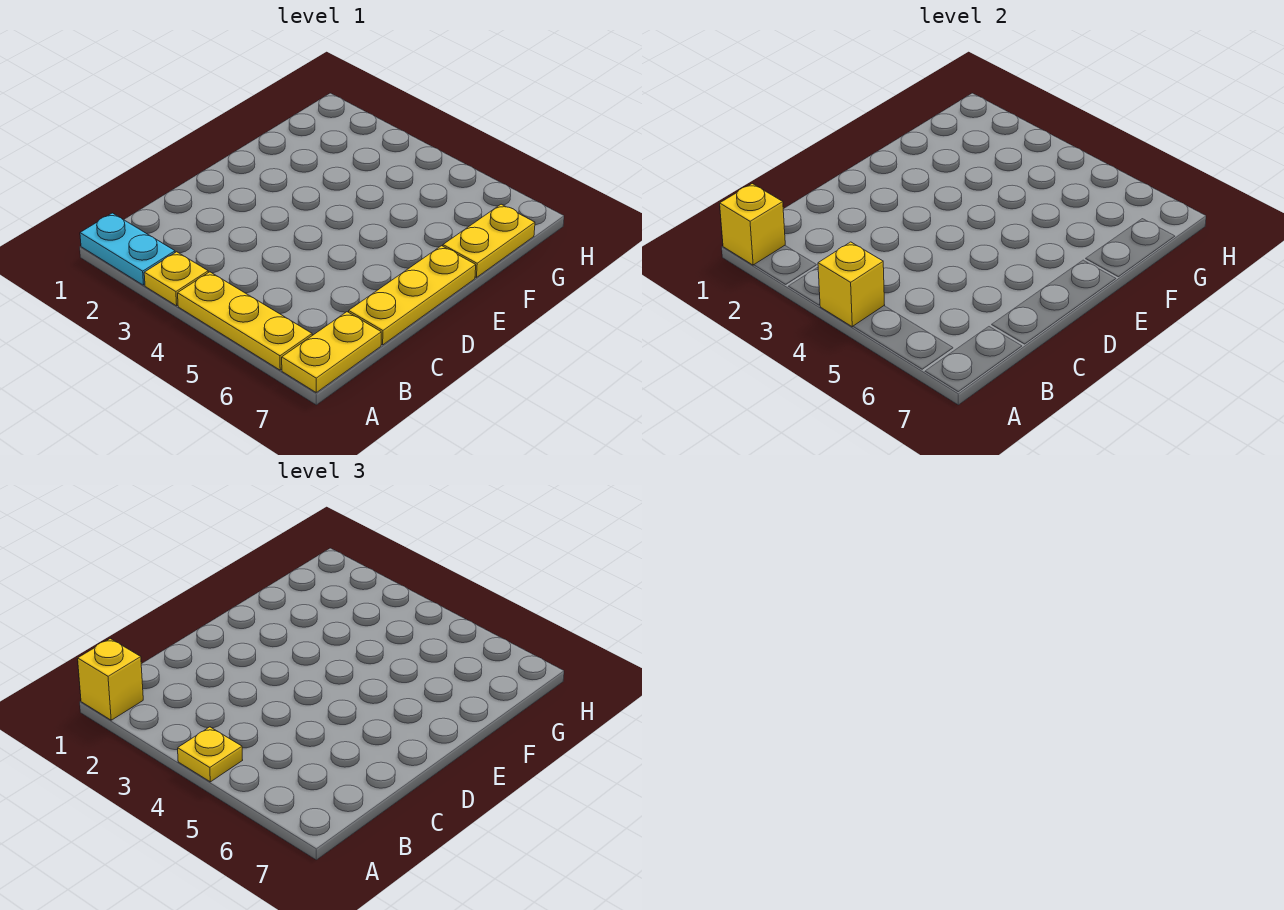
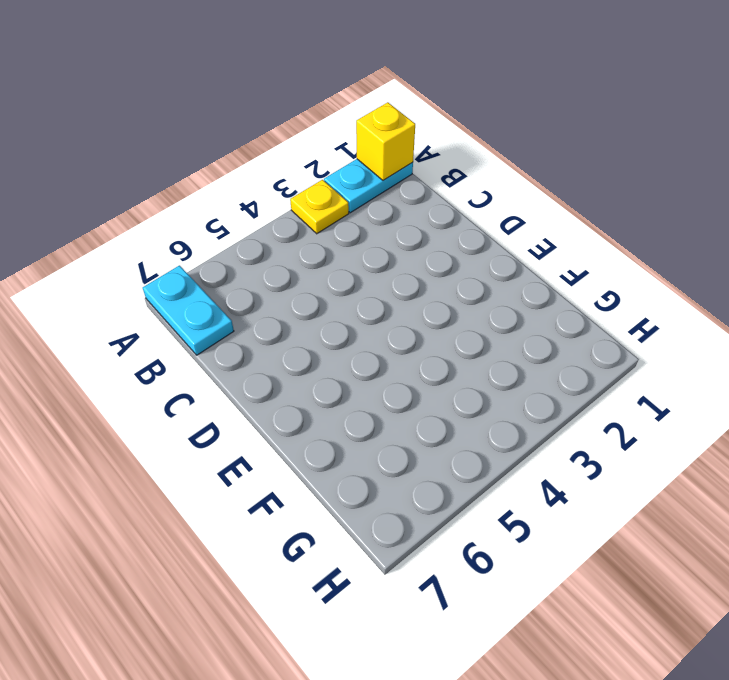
cyan 1x2 plate [143,266,234,355] -> yellow 1x2 plate [282,312,381,392]
none -> yellow 1x3 plate [178,272,312,370]
none -> yellow 1x3 plate [349,246,476,345]

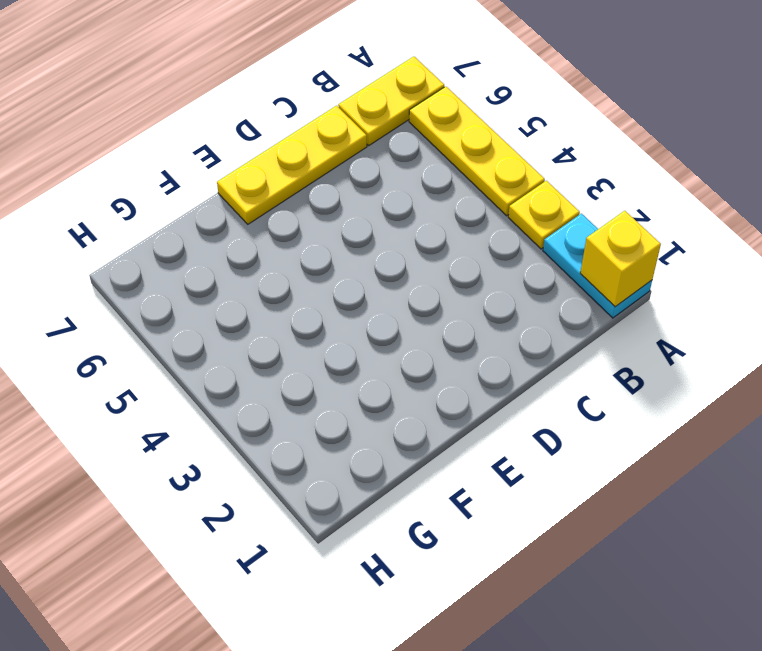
none -> yellow 1x2 plate [443,204,535,278]
none -> yellow 1x1 brick [818,242,885,327]

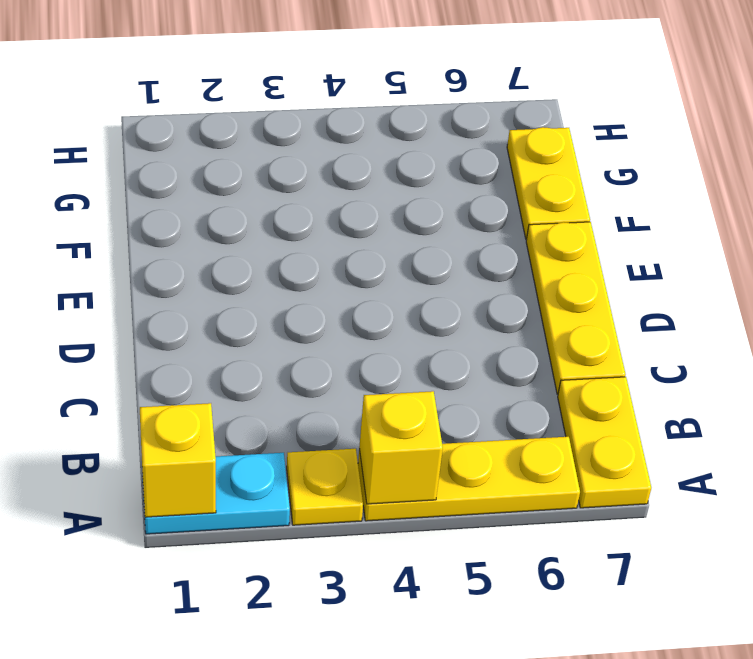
none -> yellow 1x1 brick [78,639,143,720]
none -> yellow 1x1 plate [178,727,242,782]

